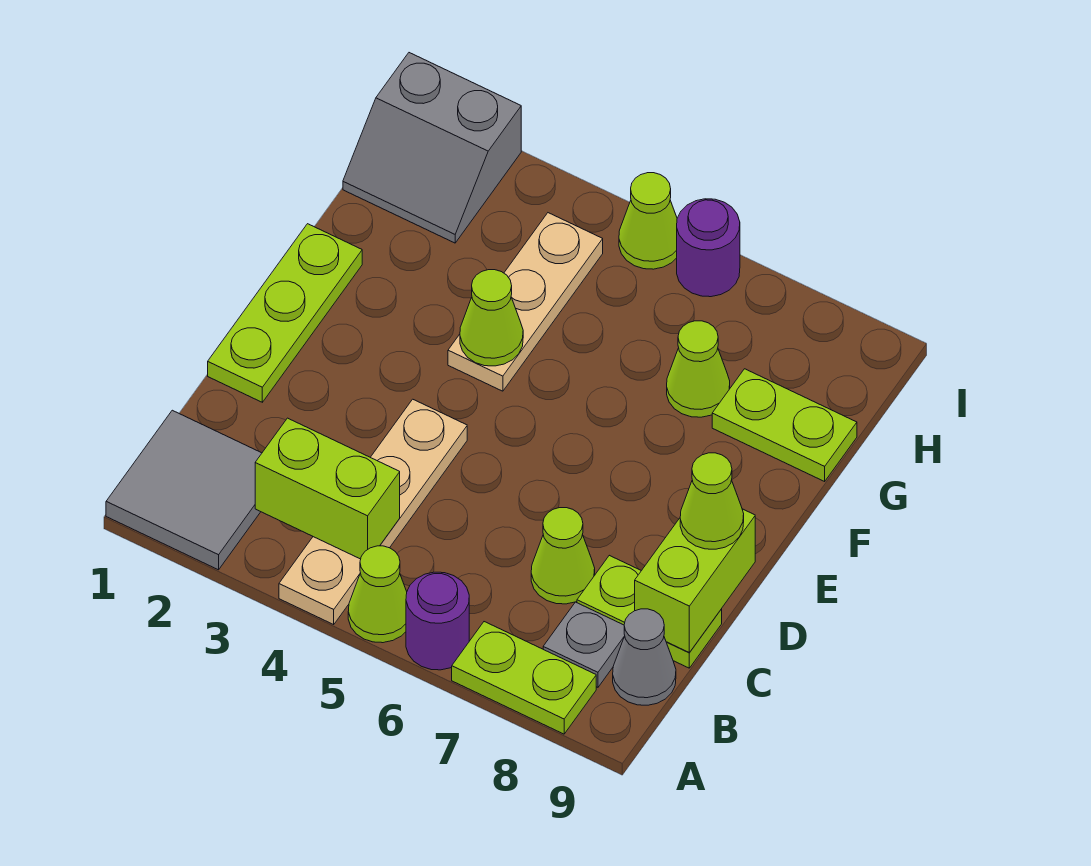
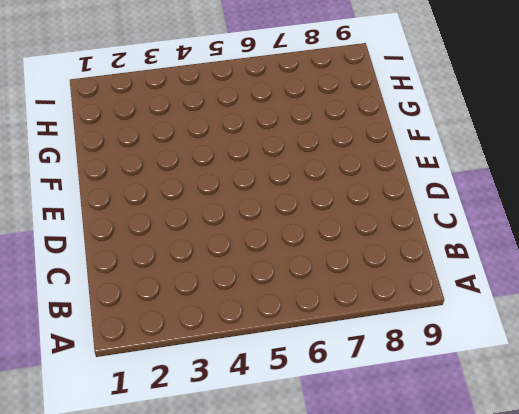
none -> grey 2x2 tile [106,410,262,570]
none -> tan 1x4 plate [279,399,467,624]
none -> lime 1x1 cone [348,546,407,643]

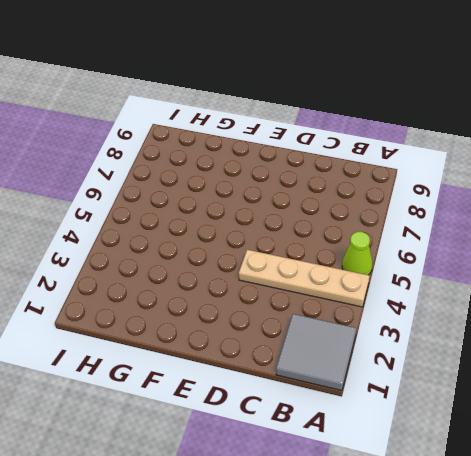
none -> purple 1x1 round brick [406,572,469,670]
none -> lime 1x2 plate [452,622,596,734]
none -> grey 1x1 plate [543,602,625,687]

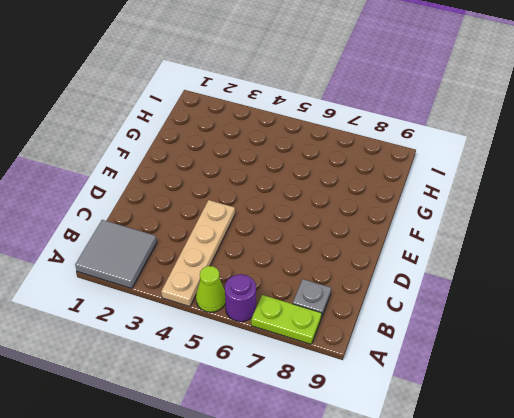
none -> grey 1x1 cone [613,609,676,705]
none -> lime 1x1 cone [531,508,595,604]
none -> lime 1x2 plate [577,555,722,668]

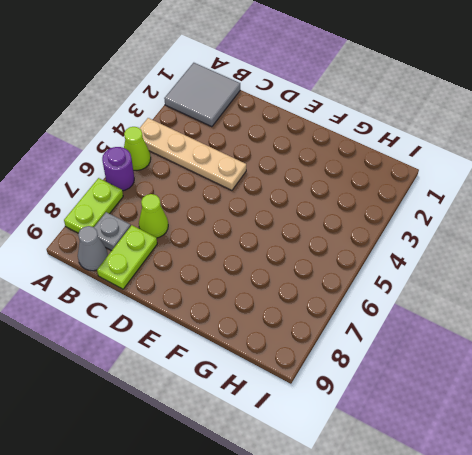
none -> lime 1x3 plate [208,224,362,402]
none -> tan 1x3 plate [448,213,603,391]
none -> lime 1x1 cone [667,321,730,417]

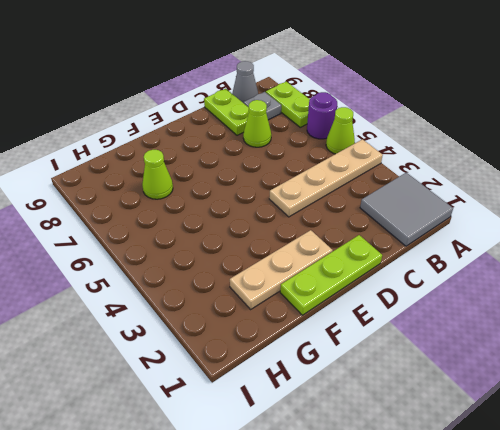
tan 1x3 plate [230,230,333,309] -> tan 1x3 plate moved to [448,213,603,391]
none -> lime 1x2 plate [712,369,857,481]
none -> grey 2x2 slope [343,53,521,243]
none -> lime 1x1 cone [619,173,677,269]

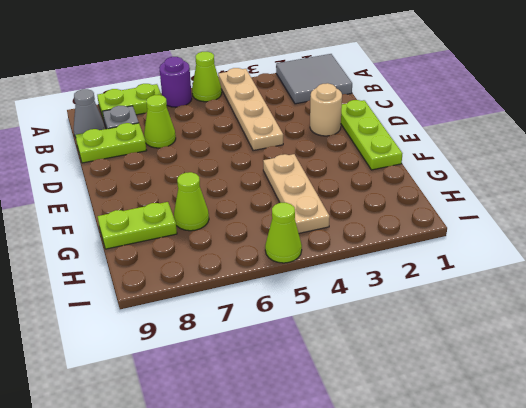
tan 1x1 round brick [310,83,342,136] -> none
none -> grey 2x2 slope [343,53,521,243]
none -> purple 1x1 round brick [677,199,740,297]
none -> lime 1x2 brick [255,418,400,559]

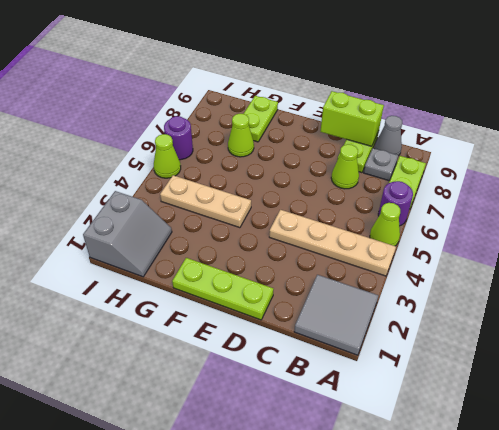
none -> lime 1x2 brick [255,418,400,559]
none -> lime 1x1 cone [460,270,523,366]
none -> lime 1x1 cone [680,453,744,549]

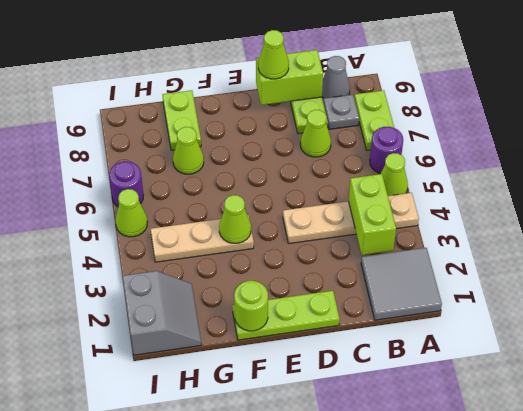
lime 1x1 round brick [234,281,268,331] -> none

